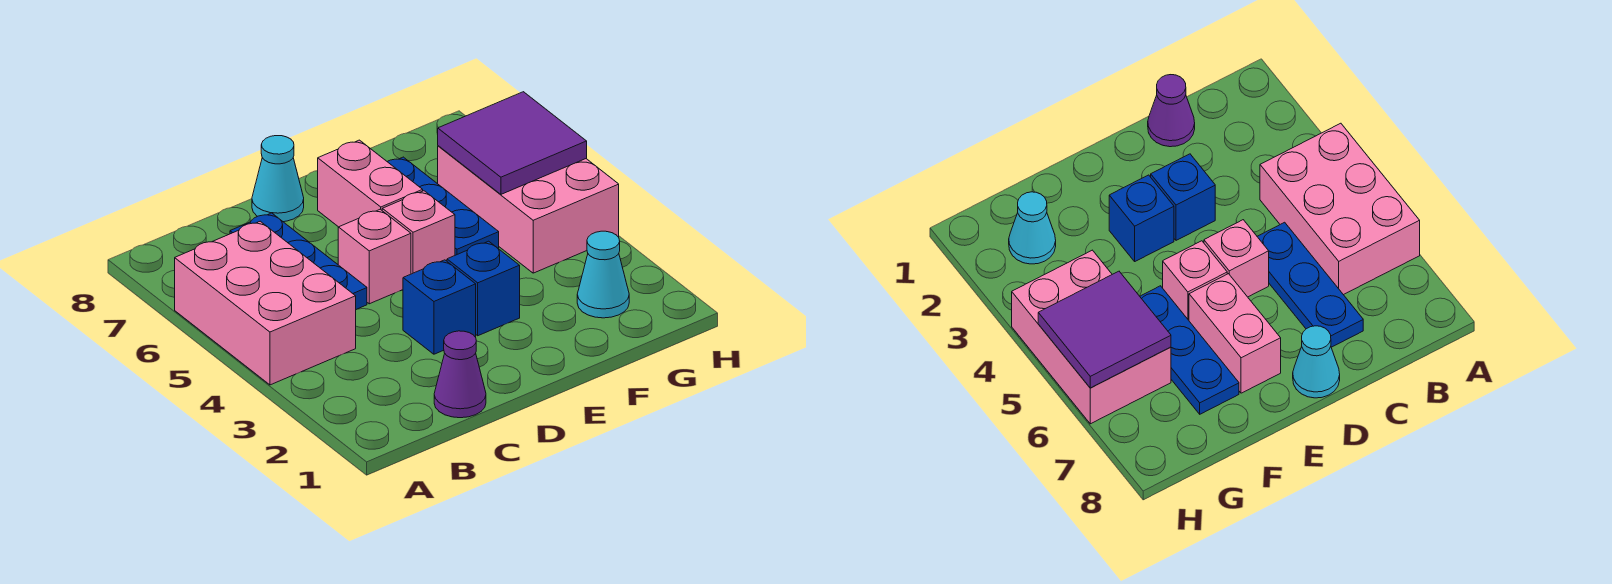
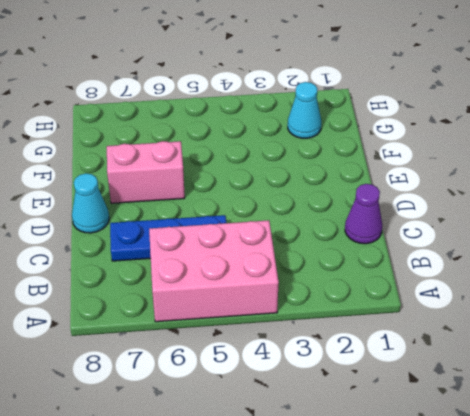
none -> blue 1x1 brick [403,260,476,354]
none -> pink 1x1 brick [338,209,411,304]
none -> blue 1x1 brick [447,241,520,336]

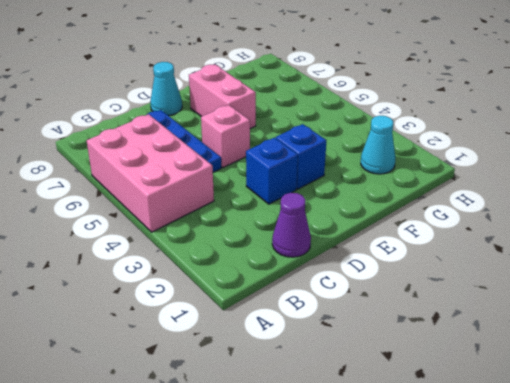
none -> pink 1x1 brick [382,191,455,274]
none -> blue 1x3 plate [387,157,499,255]
none -> pink 2x3 brick [438,146,619,273]

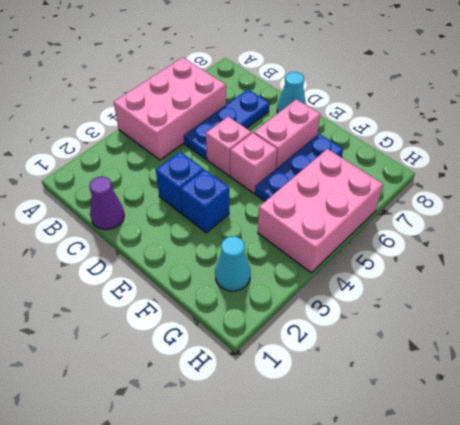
none -> purple 2x2 tile [438,92,587,194]

